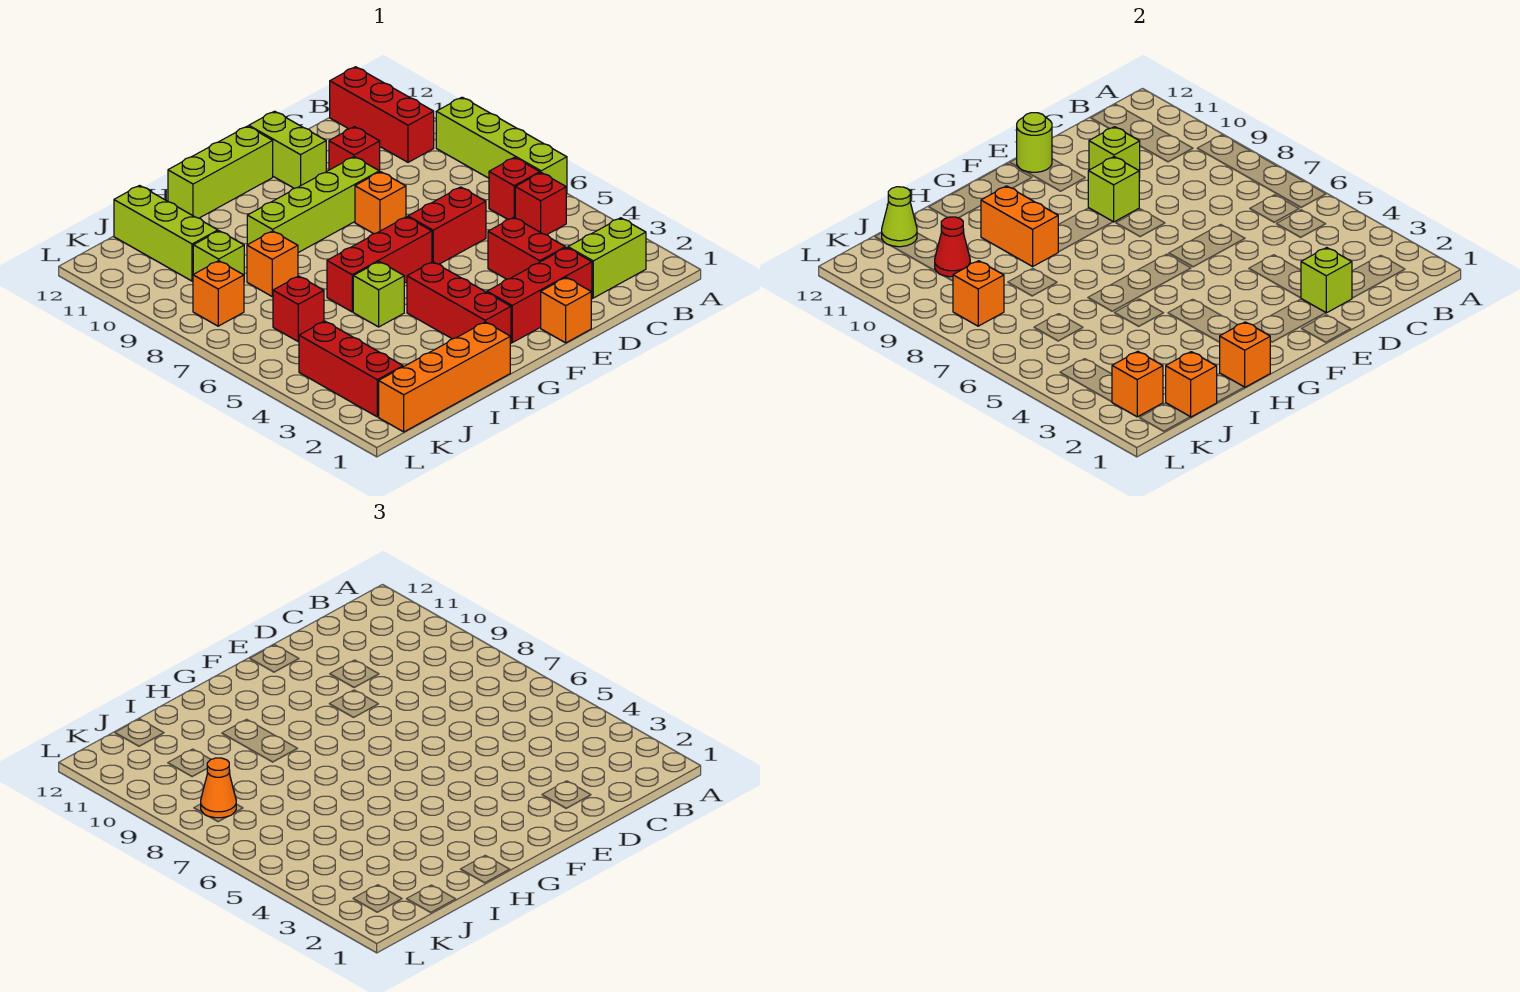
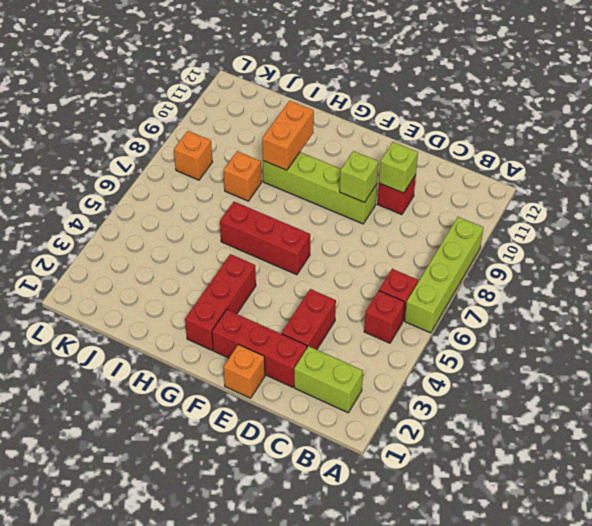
none -> red 1x3 brick [330,67,434,162]
none -> red 1x2 brick [408,187,486,264]
none -> orange 1x1 brick [355,172,406,234]
none -> lime 1x2 brick [249,111,326,188]

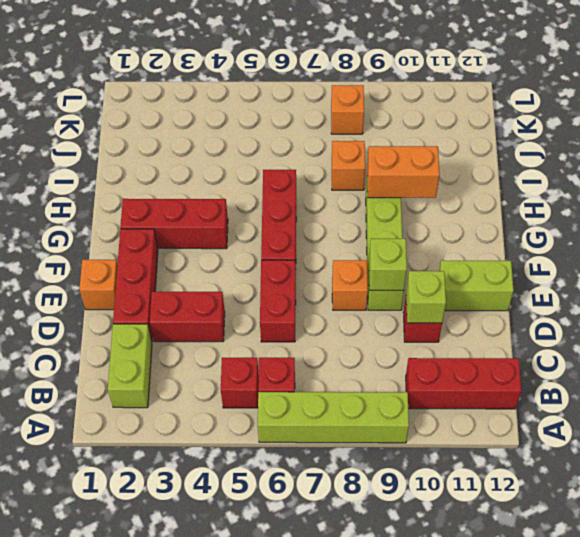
none -> lime 1x3 brick [168,126,273,218]
none -> orange 1x4 brick [379,322,510,432]
none -> lime 1x1 brick [353,262,404,327]
none -> red 1x1 brick [273,276,324,341]

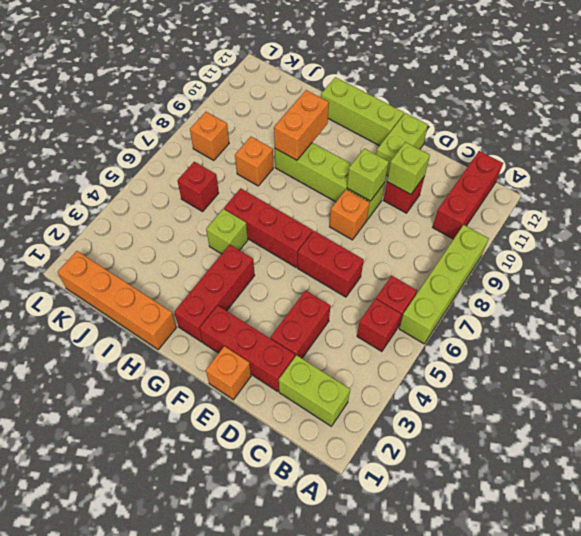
none -> lime 1x1 brick [193,231,244,275]
none -> lime 1x3 brick [114,186,218,281]
none -> red 1x3 brick [299,321,403,417]
none -> lime 1x1 brick [1301,247,1352,313]

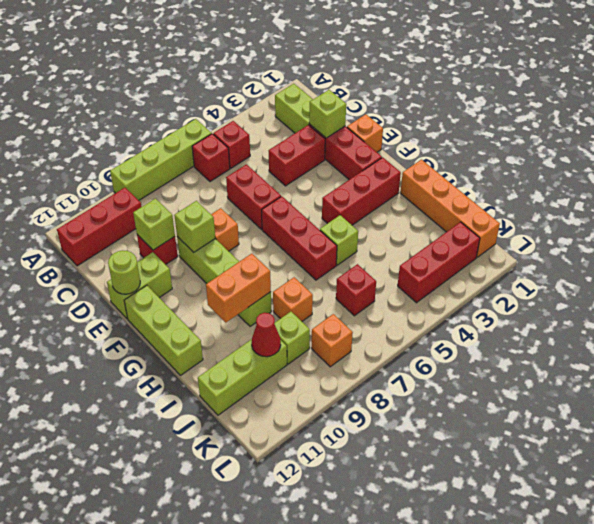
none -> orange 1x1 brick [1220,322,1270,387]
none -> orange 1x1 brick [1166,352,1217,417]
none -> lime 1x1 cone [882,187,917,247]
none -> orange 1x1 brick [1112,351,1163,417]

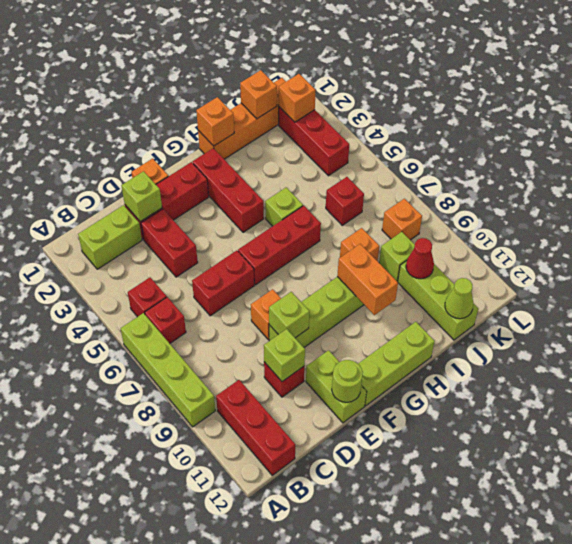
none -> orange 1x1 brick [953,261,1004,326]
none -> orange 1x1 cone [201,758,236,818]

